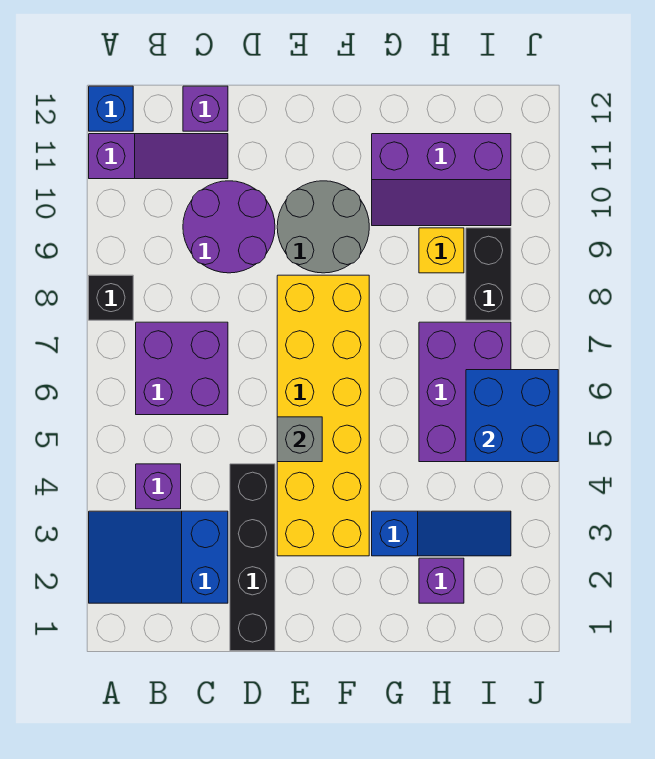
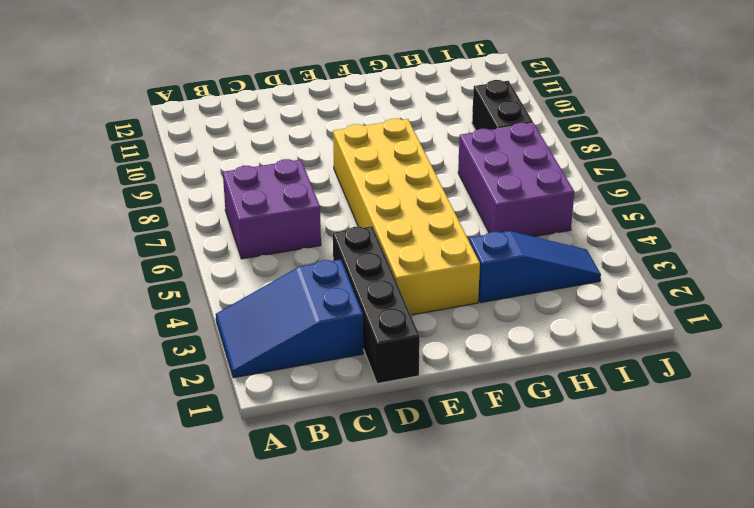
none -> black 1x1 brick [89,275,133,320]
none -> purple 1x3 slope [89,134,228,179]
none -> blue 1x1 brick [89,86,133,131]

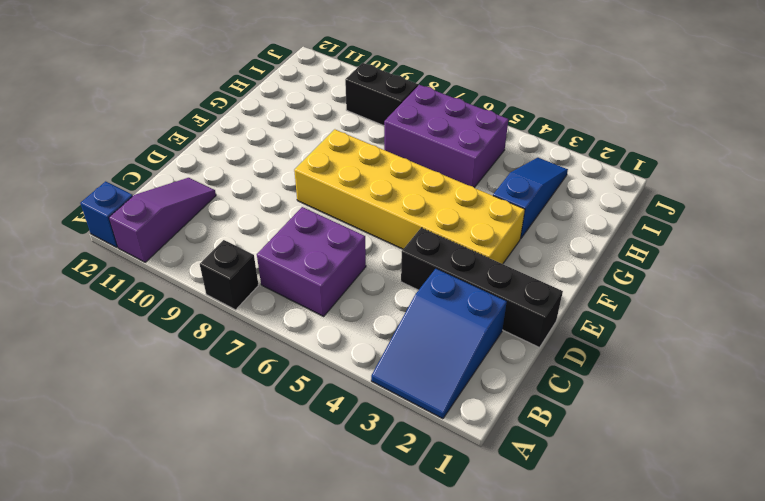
none -> purple 1x1 brick [136,464,181,509]
none -> purple 2x2 round brick [183,181,275,273]
none -> purple 1x1 brick [183,86,228,131]

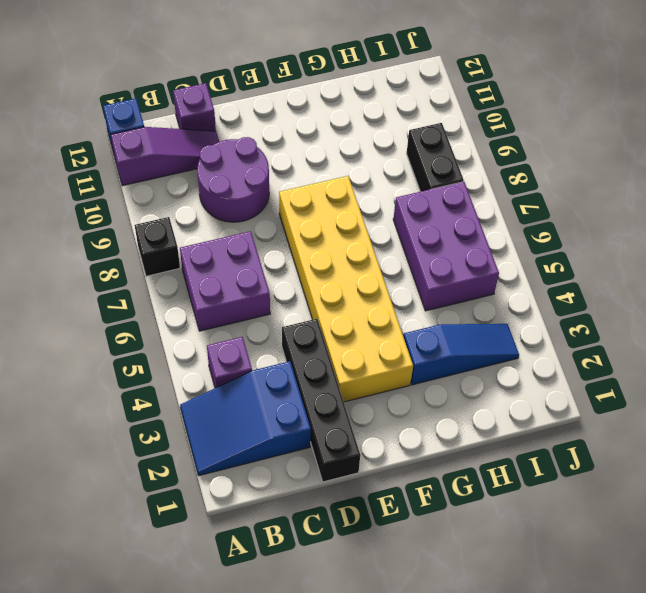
none -> grey 2x2 round brick [277,181,369,273]
none -> purple 2x3 slope [372,134,511,226]
none -> purple 1x1 brick [419,558,464,603]

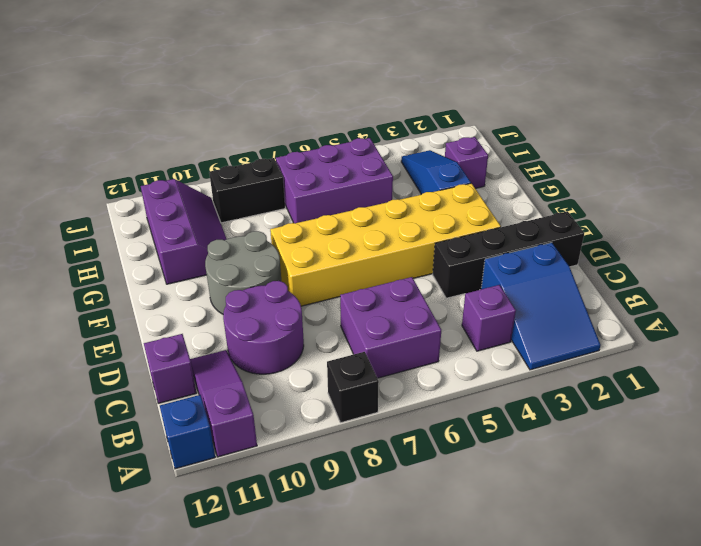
none -> yellow 1x1 brick [419,228,464,273]
none -> grey 1x1 brick [277,417,322,462]
none -> blue 2x2 brick [466,370,558,462]

